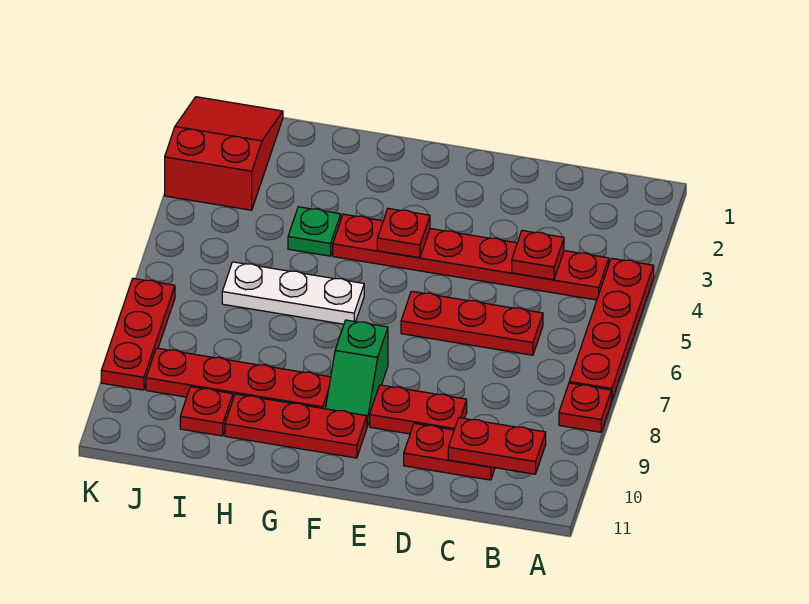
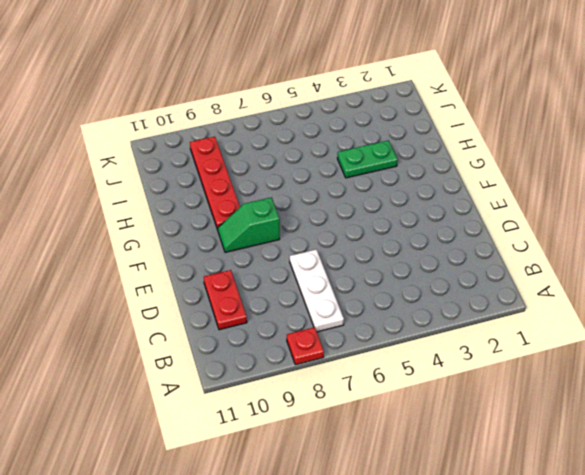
white 1x3 plate [290,249,344,332] -> white 1x3 plate moved to [222,262,364,324]
green 1x2 plate [337,140,398,178] -> green 1x1 plate [288,207,341,256]
none -> red 1x4 plate [569,258,654,401]
none -> red 1x6 plate [333,214,609,300]
none -> red 1x3 plate [401,291,543,355]

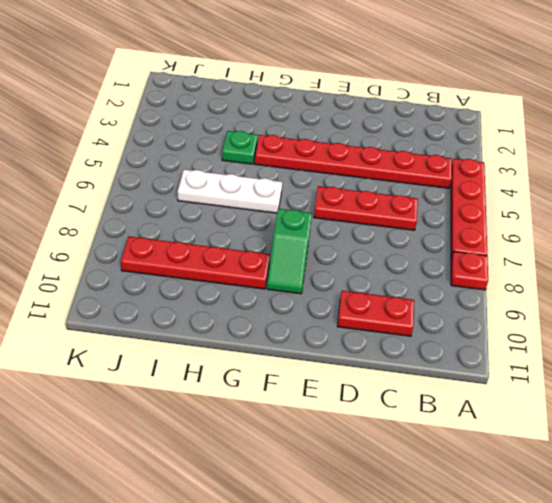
none -> red 1x2 plate [370,385,467,434]
none -> red 1x3 plate [225,394,367,458]
none -> red 1x1 plate [180,387,233,436]

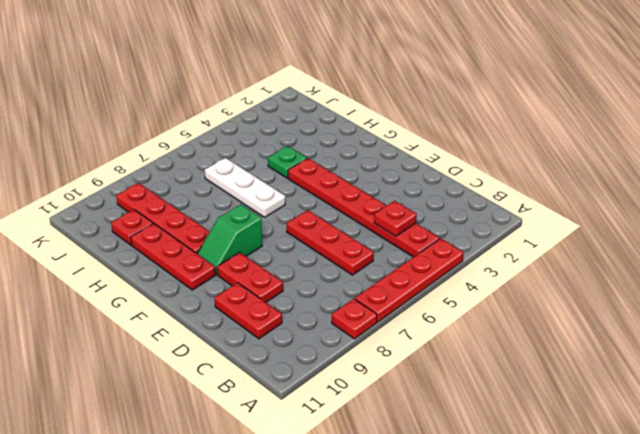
none -> red 2x3 slope [165,97,283,210]
none -> red 1x3 plate [101,278,175,390]
none -> red 1x2 plate [448,418,546,474]

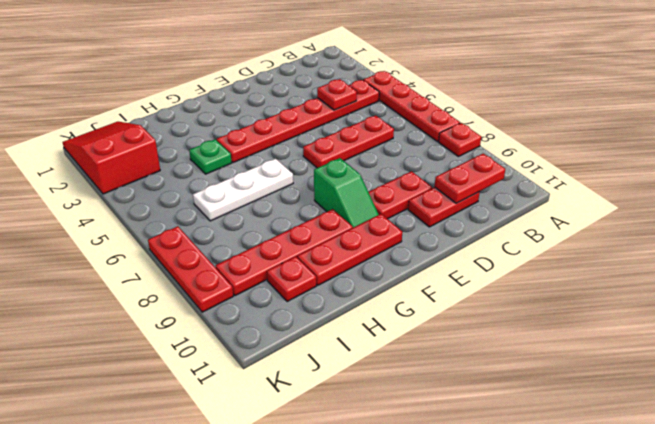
none -> red 1x1 plate [377,208,430,258]

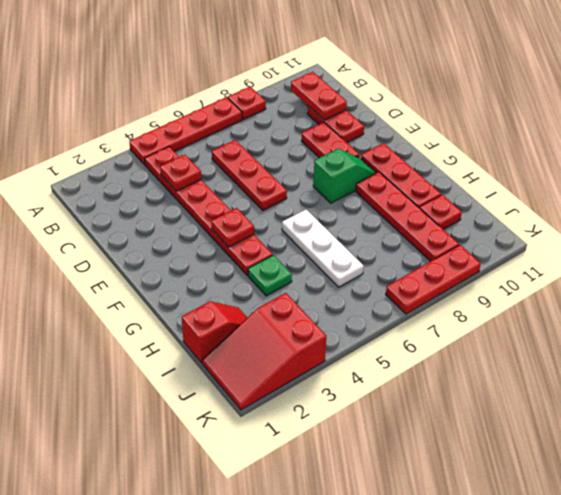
red 1x2 slope [182,301,247,363] -> none

